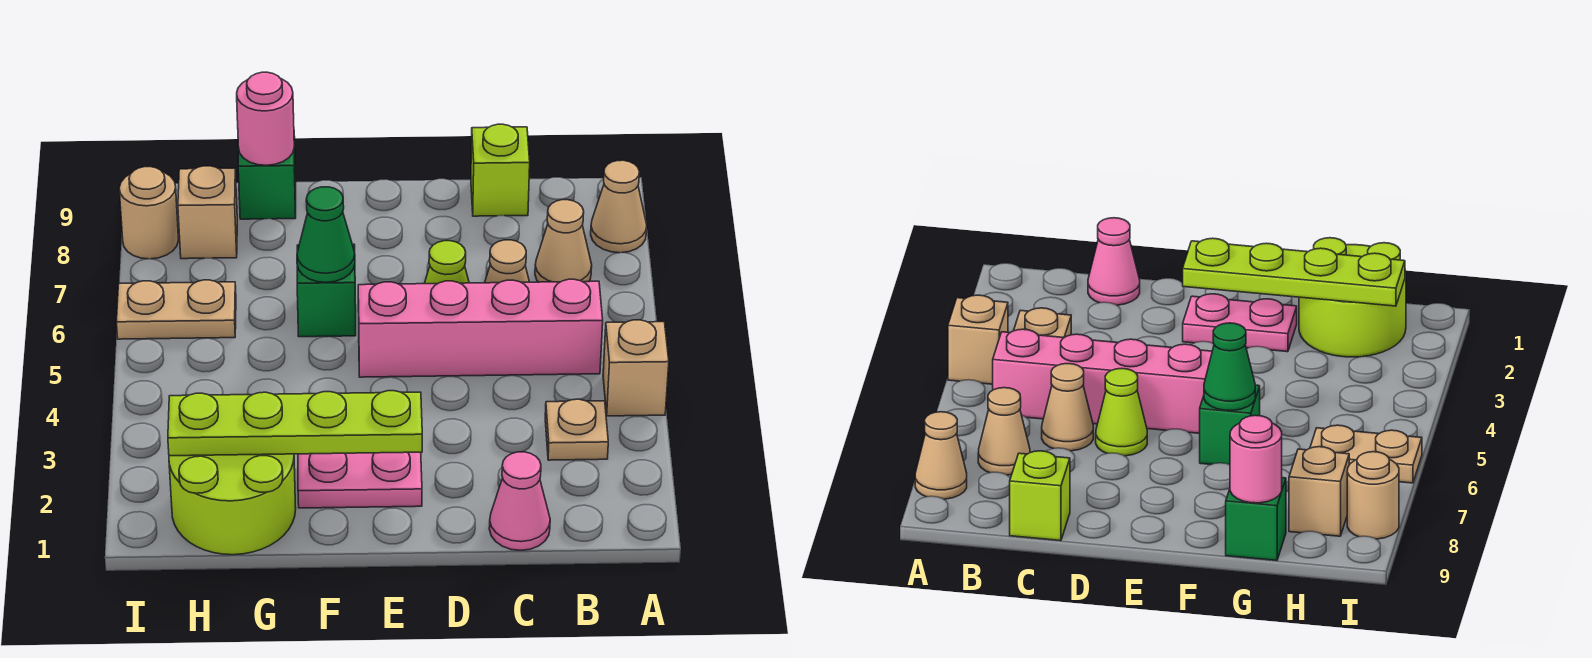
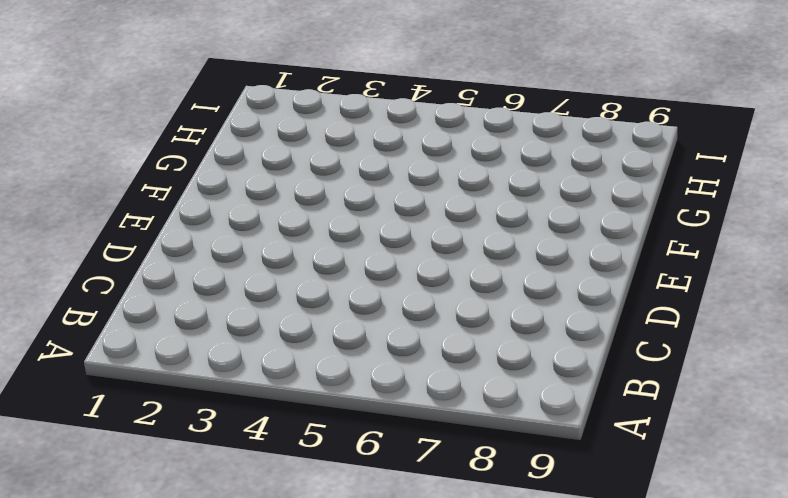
none -> tan 1x1 brick [603,320,669,416]
none -> tan 1x1 cone [591,160,647,253]
none -> tan 1x1 plate [545,399,608,460]

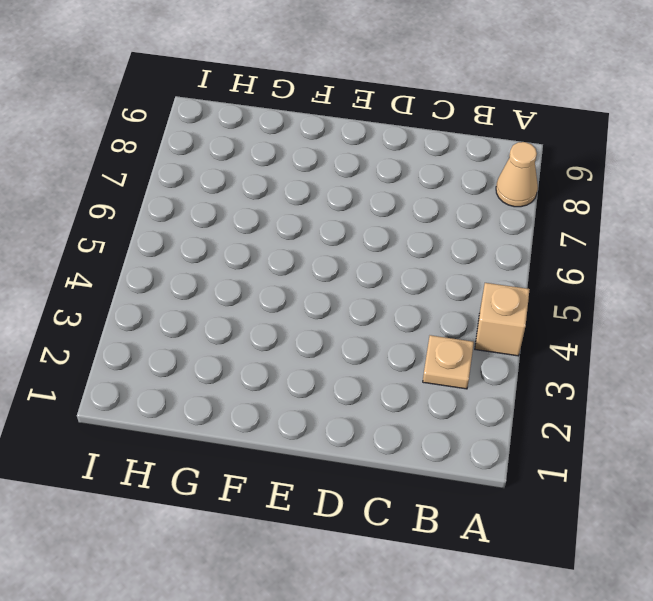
none -> pink 1x4 brick [358,279,603,377]
none -> tan 1x1 cone [535,200,592,282]
none -> pink 1x1 cone [489,452,550,550]

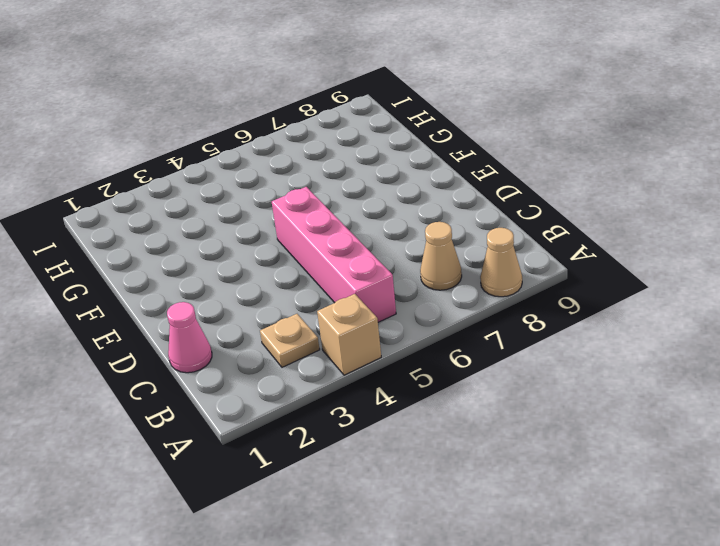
none -> tan 1x1 cone [485,240,529,283]
none -> lime 1x1 brick [471,124,530,216]
none -> lime 1x1 cone [425,241,469,284]

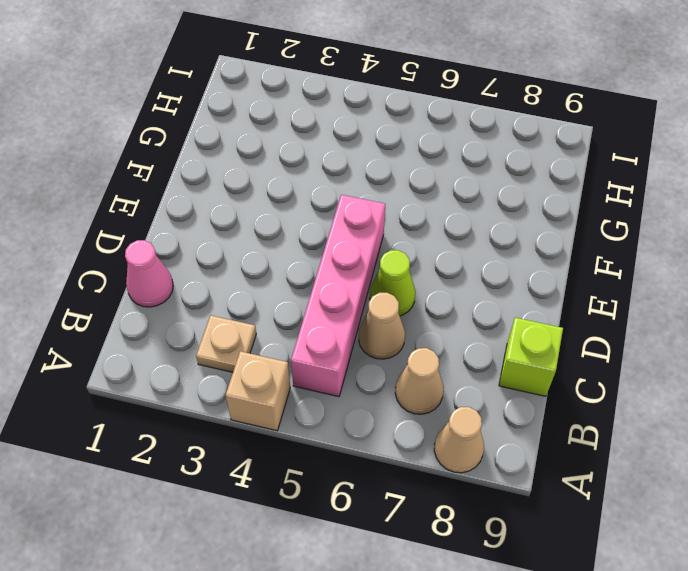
none -> pink 1x2 plate [298,452,422,508]
none -> green 1x1 brick [297,244,356,337]
none -> lime 2x2 round brick [169,454,296,555]

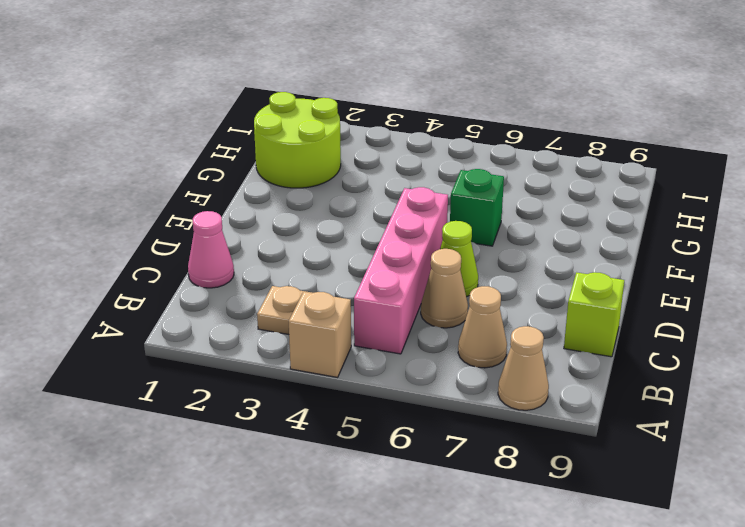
none -> pink 1x2 plate [298,452,422,508]
none -> green 1x1 brick [238,137,296,219]
none -> tan 1x2 plate [116,280,236,339]

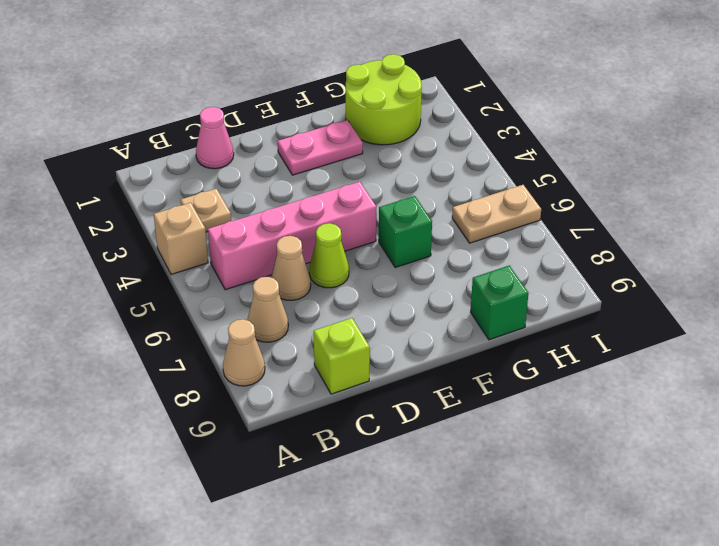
none -> tan 1x1 brick [178,166,237,259]
none -> tan 1x1 round brick [119,167,179,259]
none -> lime 1x4 plate [168,391,422,456]

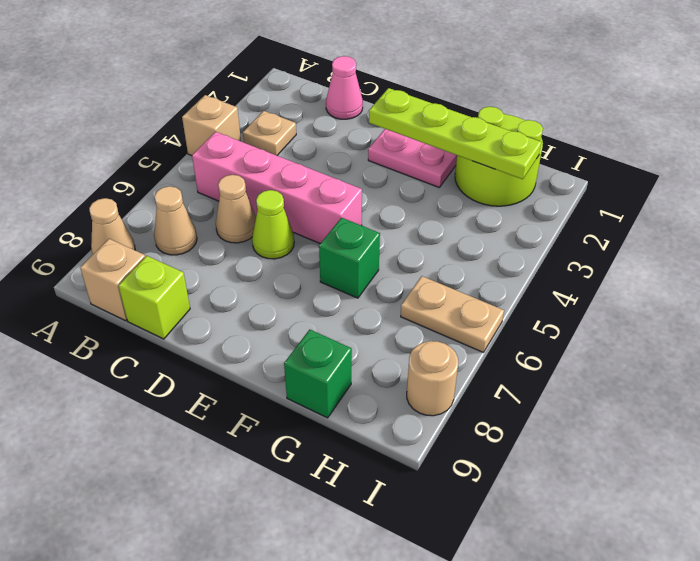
tan 1x1 brick [80,239,145,321] -> tan 1x1 brick moved to [178,166,237,259]
none -> green 1x1 cone [297,187,355,282]
none -> pink 1x1 round brick [237,72,294,165]

